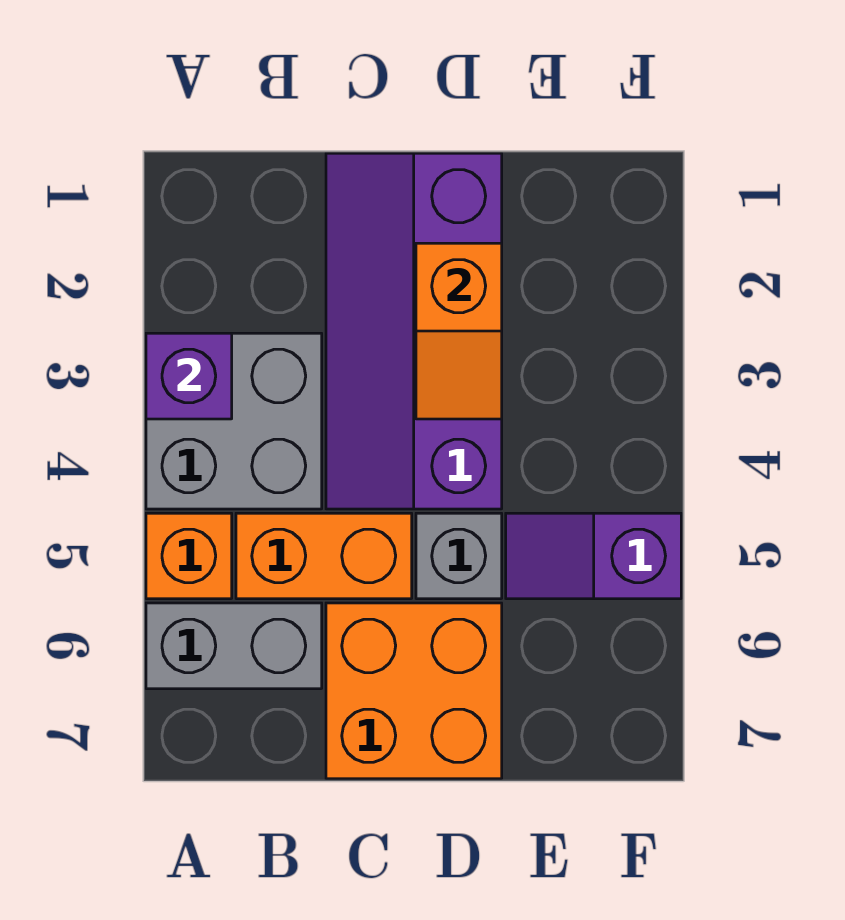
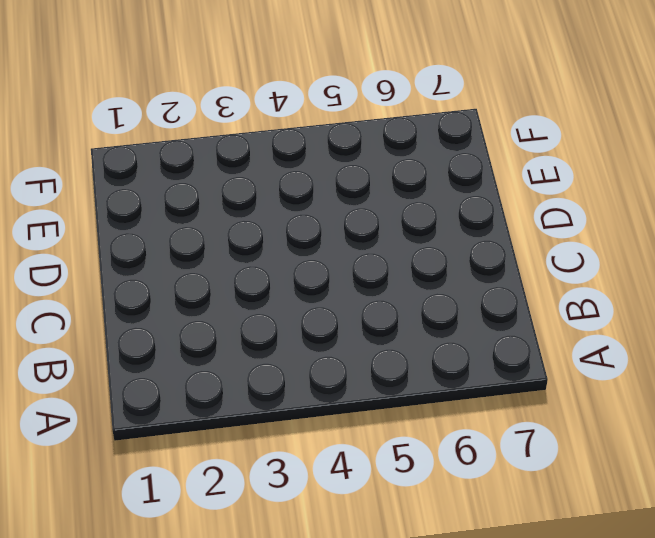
none -> grey 2x2 brick [146,333,322,509]
none -> orange 1x1 brick [146,513,232,599]

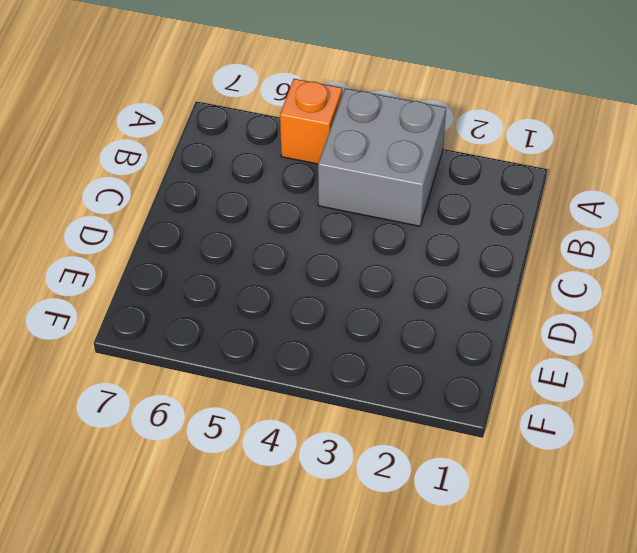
none -> grey 1x2 brick [146,603,322,689]
none -> orange 1x2 brick [236,513,412,599]

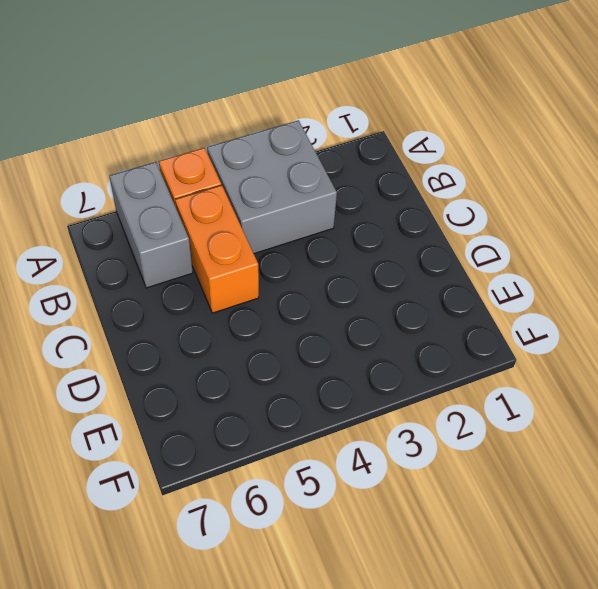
none -> purple 2x4 slope [326,153,502,509]
none -> orange 2x2 brick [326,603,502,779]

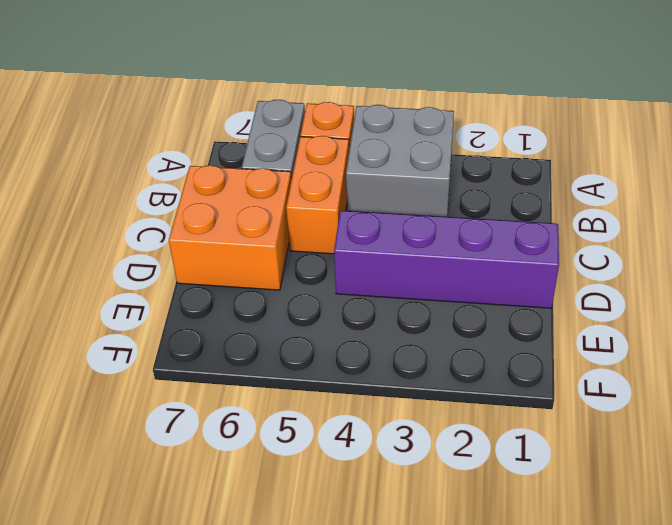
none -> grey 1x1 brick [416,513,502,599]
none -> purple 1x2 slope [506,513,681,599]

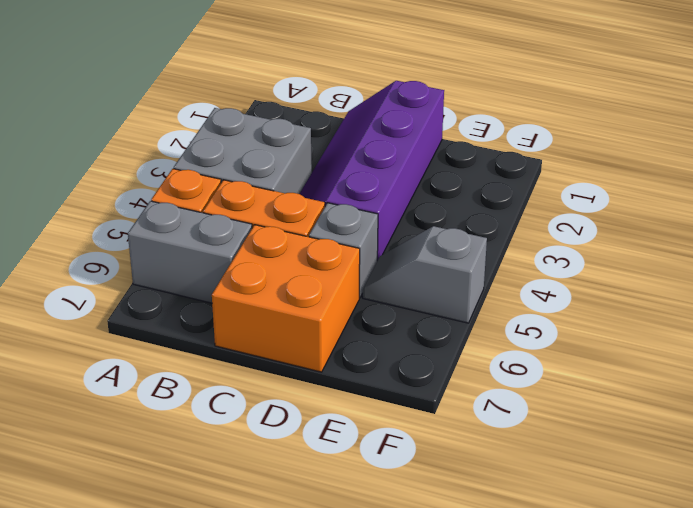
grey 1x2 slope [363,226,487,323] -> purple 1x2 slope [506,513,681,599]
none -> purple 1x1 brick [146,333,232,419]
none -> orange 1x2 slope [416,243,502,419]

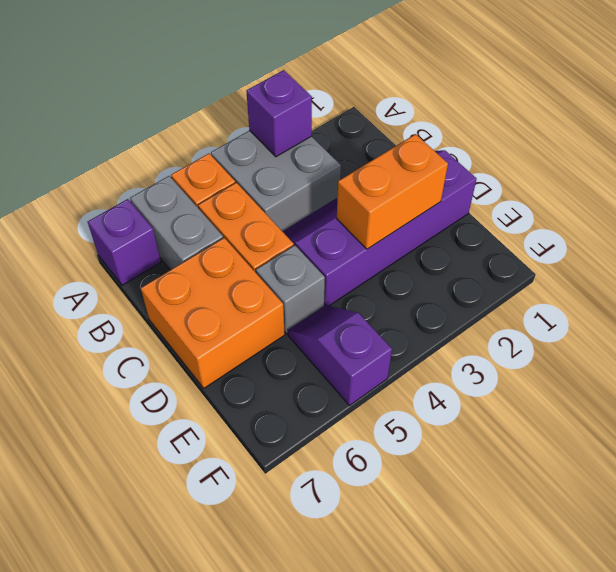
purple 1x1 brick [88,199,161,285] -> none
orange 1x2 brick [337,134,448,249] -> orange 1x2 slope [416,243,502,419]

